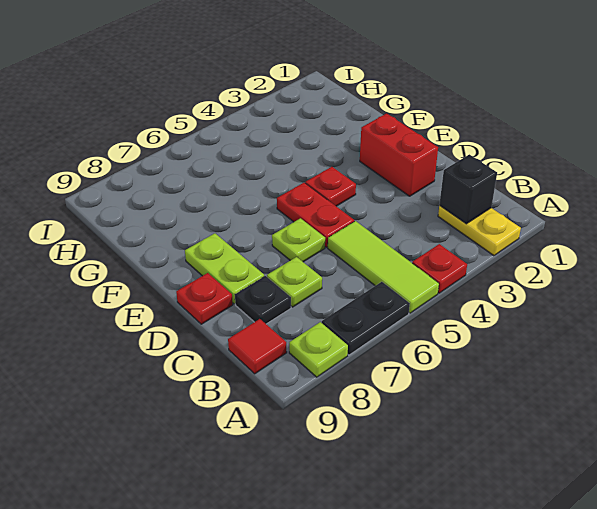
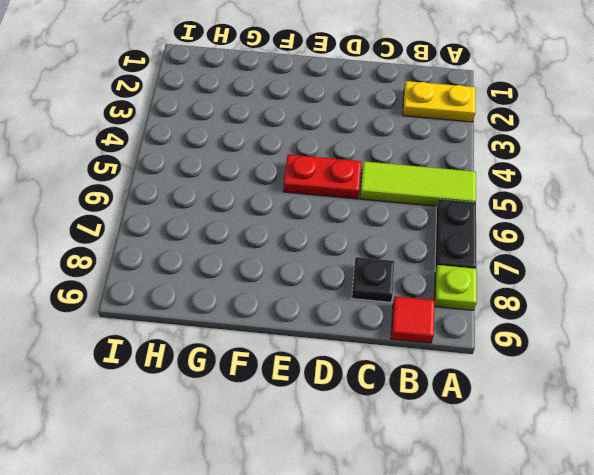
none -> red 1x1 plate [412,244,467,293]
none -> lime 1x1 plate [267,257,322,307]
none -> red 1x2 brick [360,113,438,196]

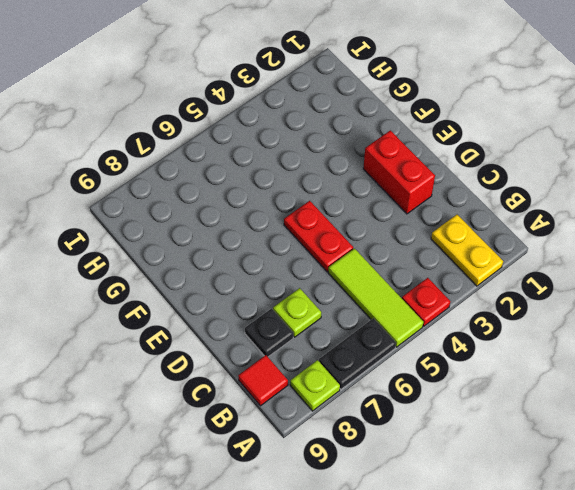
none -> lime 1x1 plate [272,218,325,262]
none -> lime 1x2 plate [185,233,264,304]
none -> red 1x1 plate [176,273,233,324]

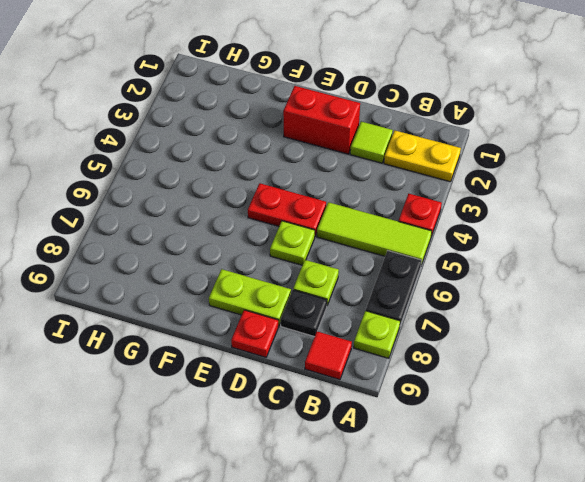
lime 1x1 tile [350,122,393,163] -> none
none -> red 1x1 plate [305,167,356,206]
none -> black 1x1 brick [439,154,497,224]

